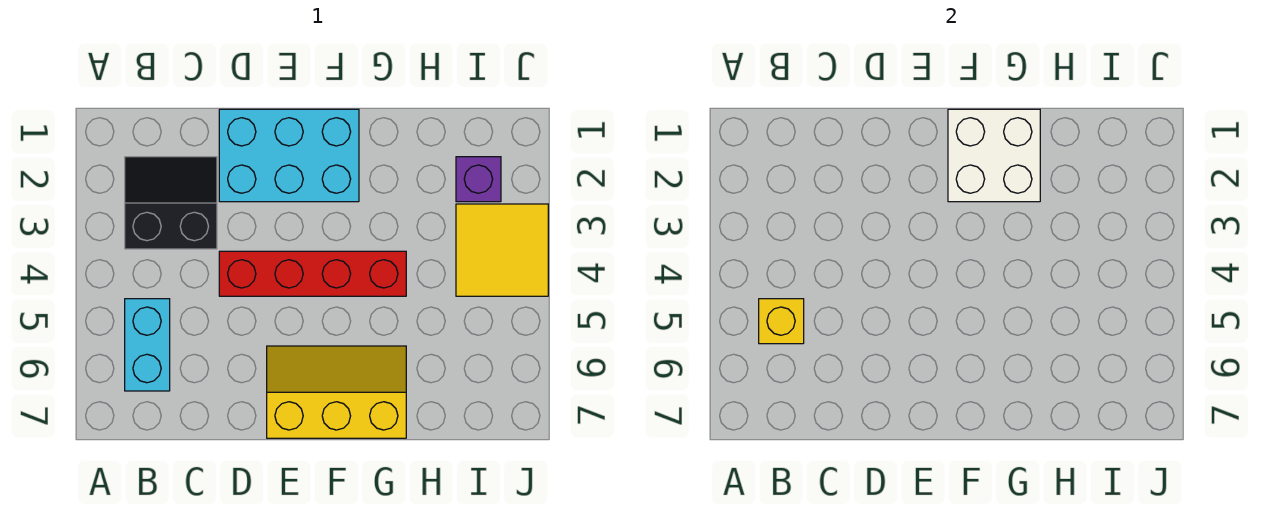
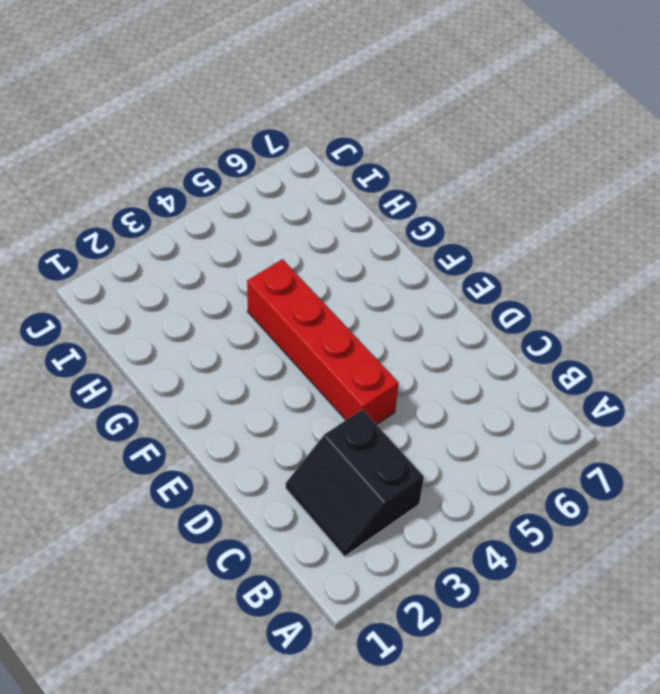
none -> cyan 1x2 brick [125,299,170,391]
none -> cyan 2x3 brick [219,109,359,202]

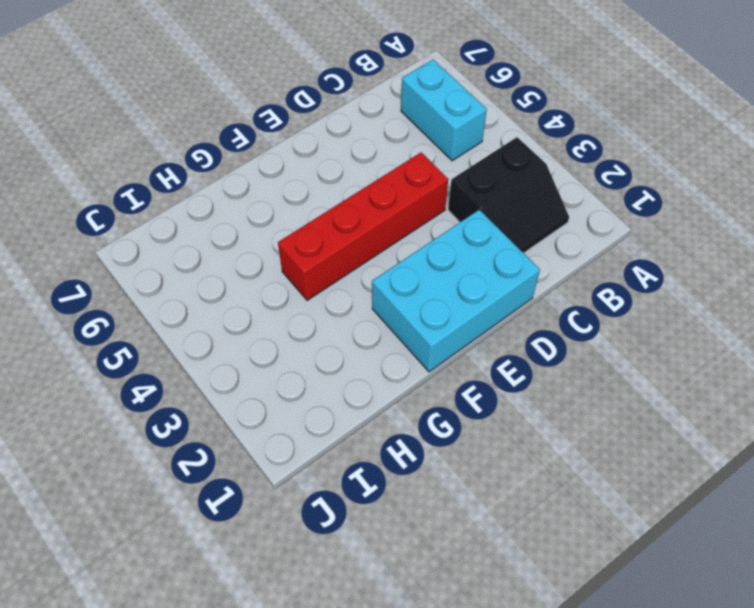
none -> yellow 2x3 slope [267,346,406,438]
none -> purple 1x1 brick [456,157,501,202]

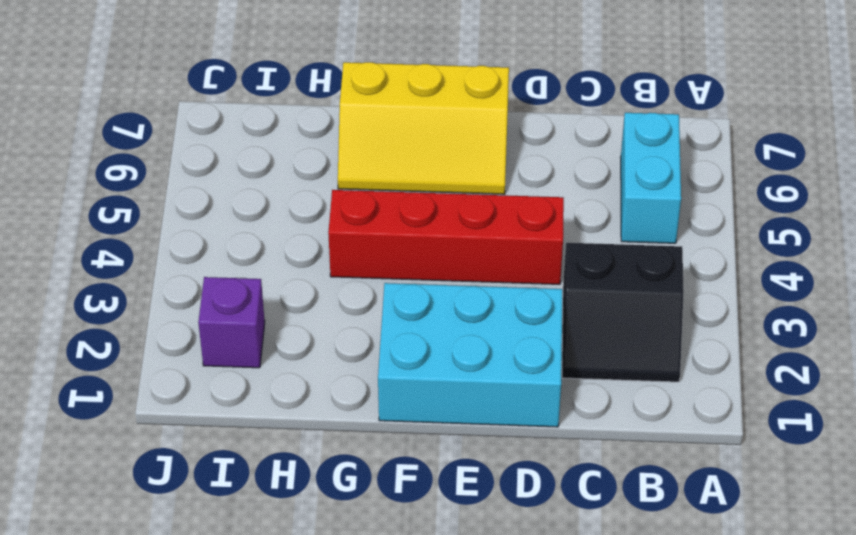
none -> yellow 2x2 tile [456,204,548,296]
none -> yellow 1x1 brick [759,299,804,344]

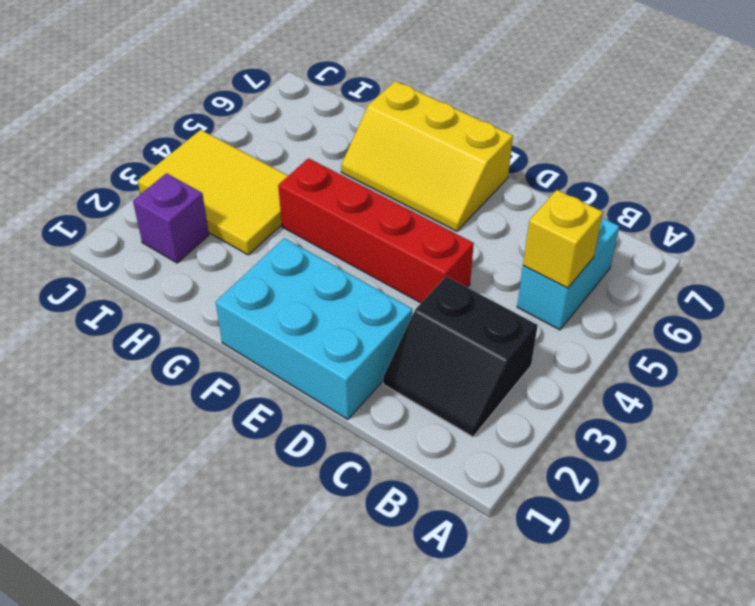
yellow 2x3 tile [138,130,288,255] -> yellow 2x2 tile [456,204,548,296]
none -> white 2x2 brick [948,109,1040,202]

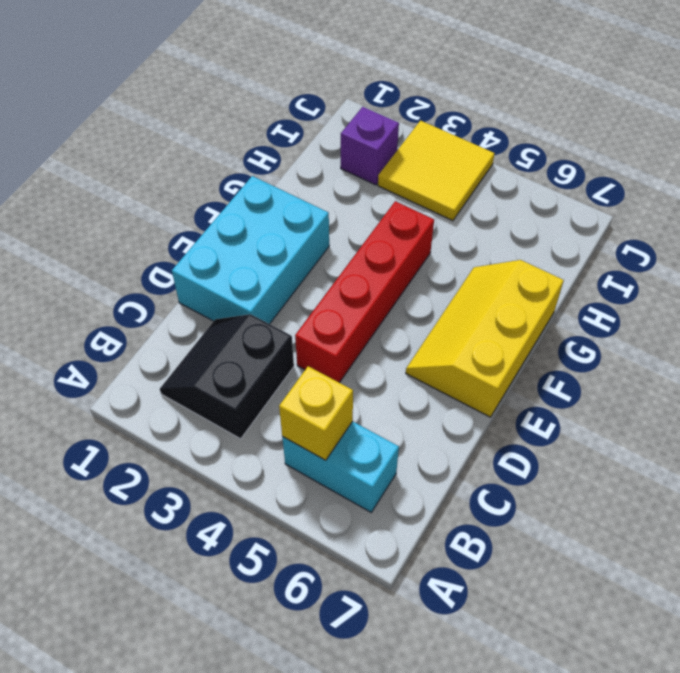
none -> white 2x2 brick [948,109,1040,202]

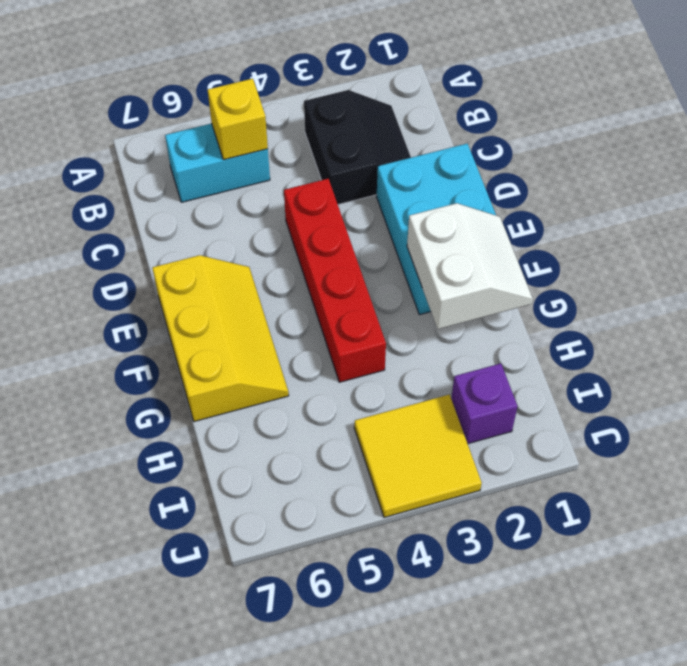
white 2x2 slope [407,203,533,329] -> white 2x2 brick [948,109,1040,202]

